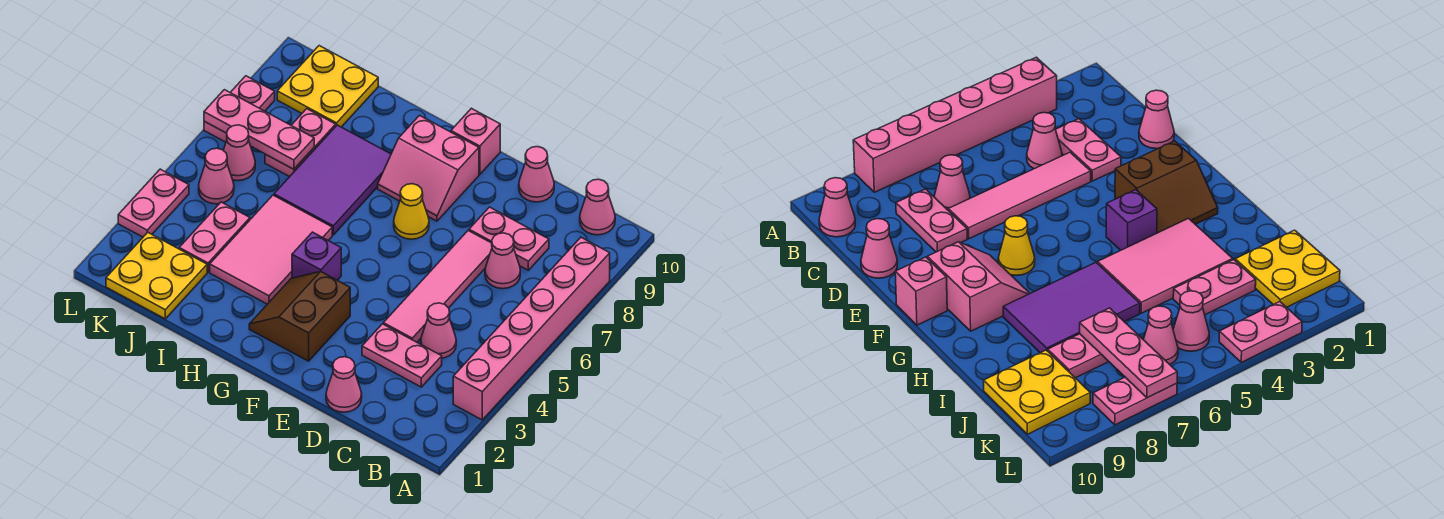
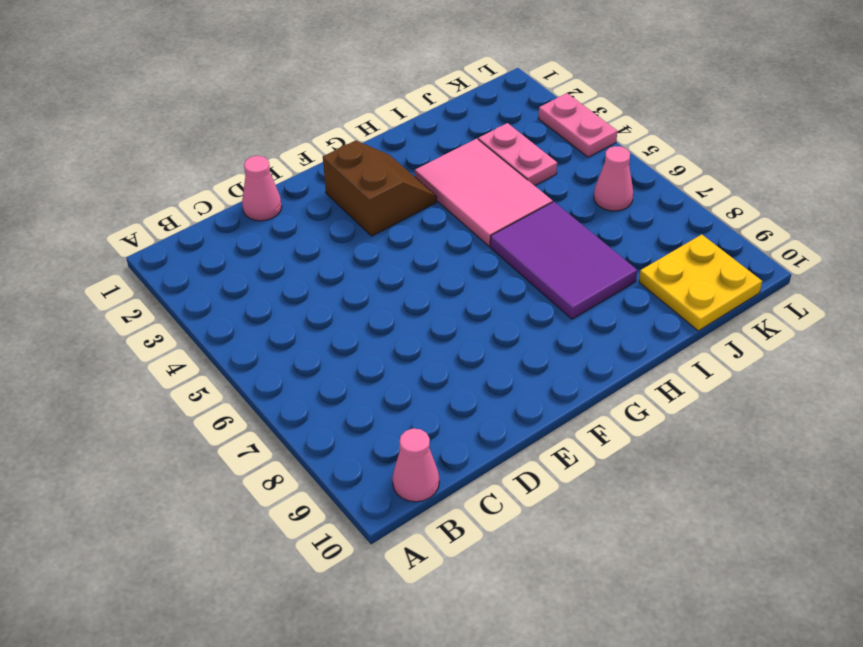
none -> pink 1x6 brick [453,237,610,420]
none -> pink 1x2 plate [362,324,442,387]
none -> pink 1x1 cone [421,303,456,358]

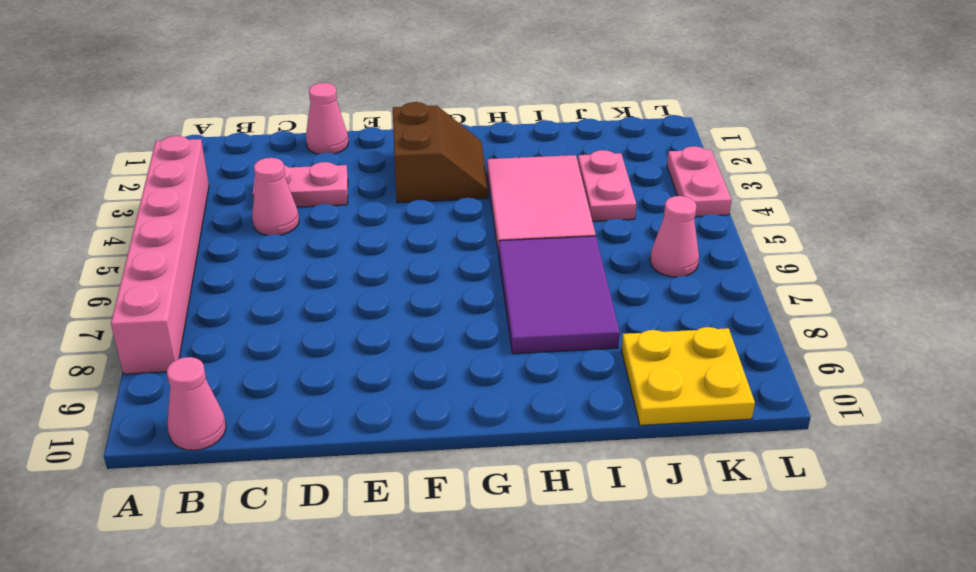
none -> pink 1x1 cone [485,233,520,289]
none -> pink 1x2 plate [469,207,549,270]
none -> pink 1x4 tile [383,231,492,342]

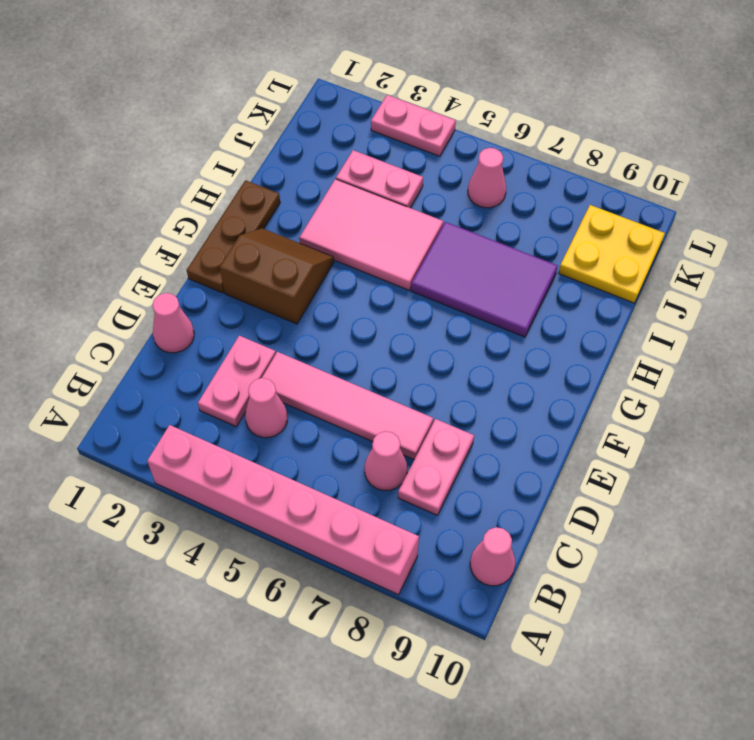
brown 1x3 plate [187,180,280,293] -> none
none -> pink 1x1 cone [519,147,554,202]
none -> yellow 1x1 cone [394,184,429,239]
none -> pink 2x2 slope [378,115,479,221]

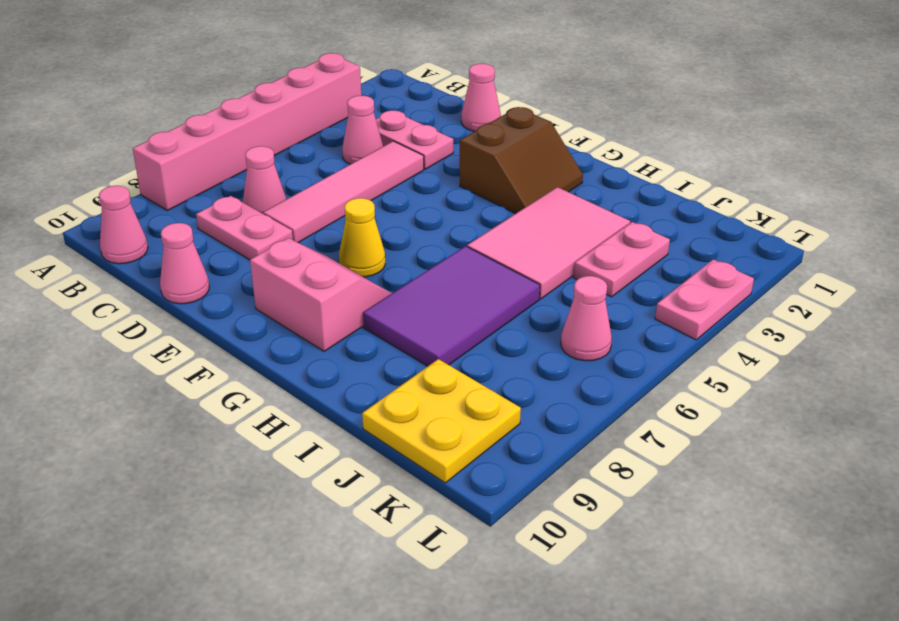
none -> pink 1x1 brick [451,108,500,174]
none -> purple 1x1 brick [292,232,341,280]
none -> yellow 2x2 plate [106,232,207,319]

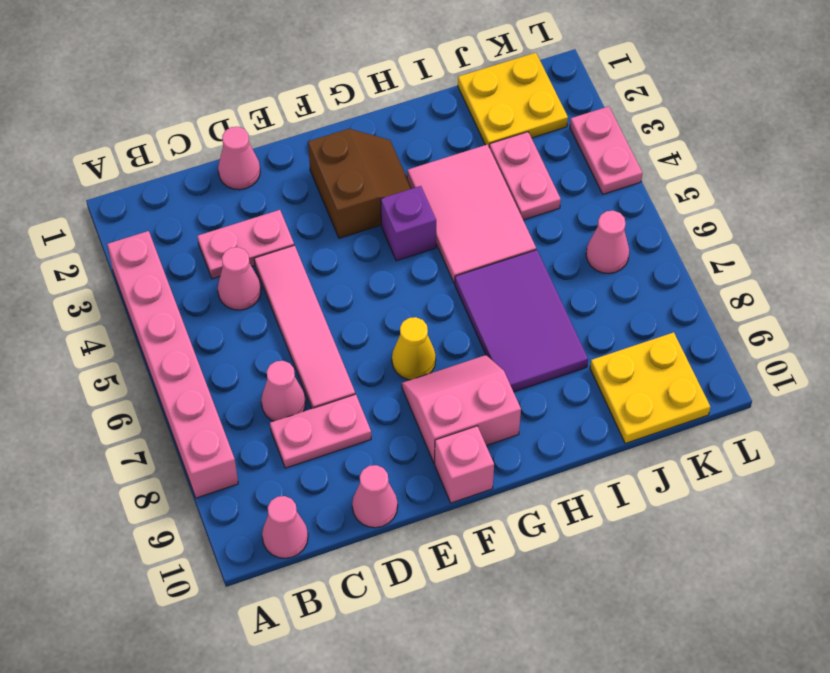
none -> pink 1x2 plate [265,109,336,177]
none -> pink 1x1 cone [199,148,234,204]
none -> pink 1x2 plate [204,76,275,142]

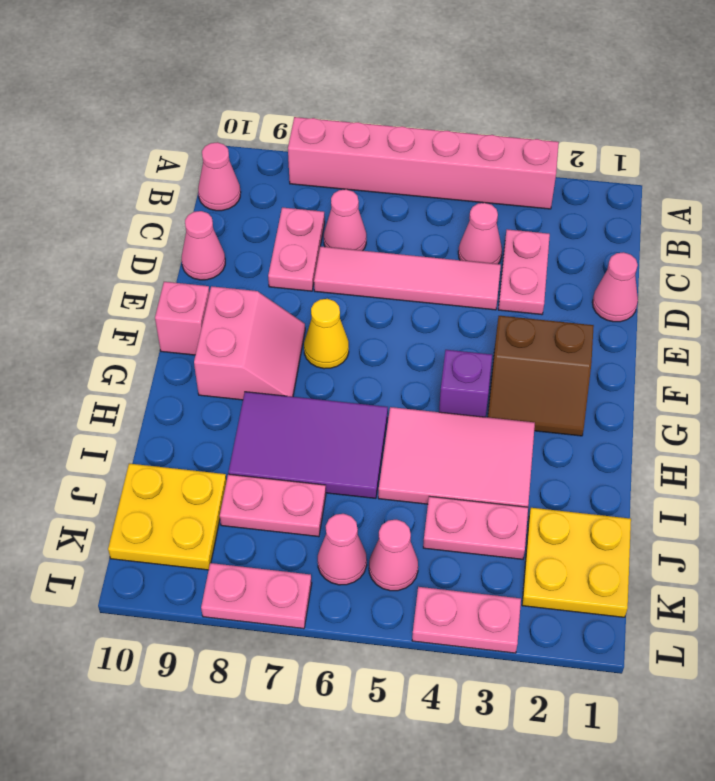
none -> pink 1x3 plate [204,90,314,169]

